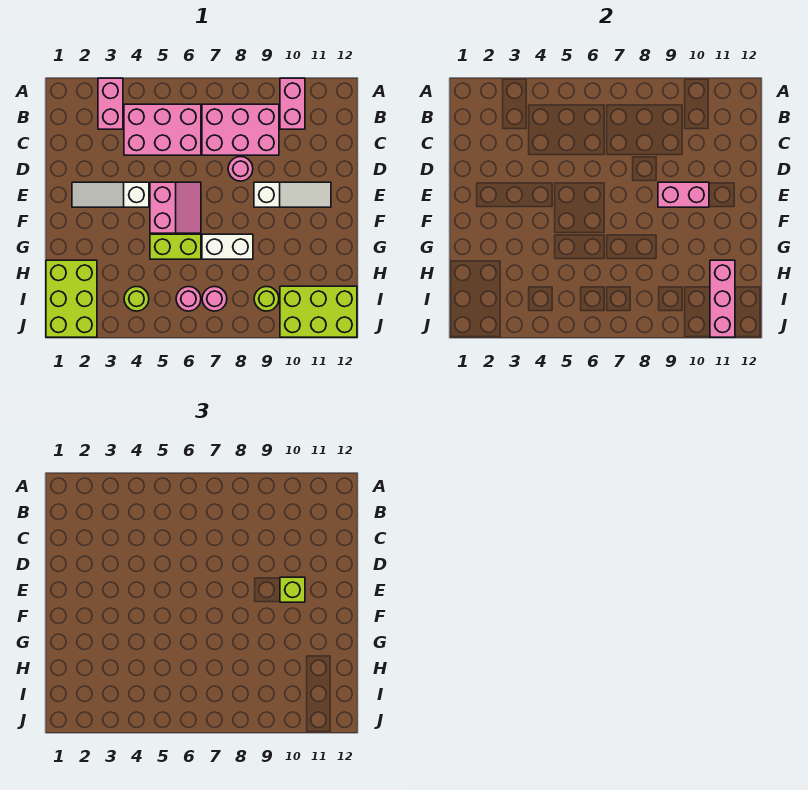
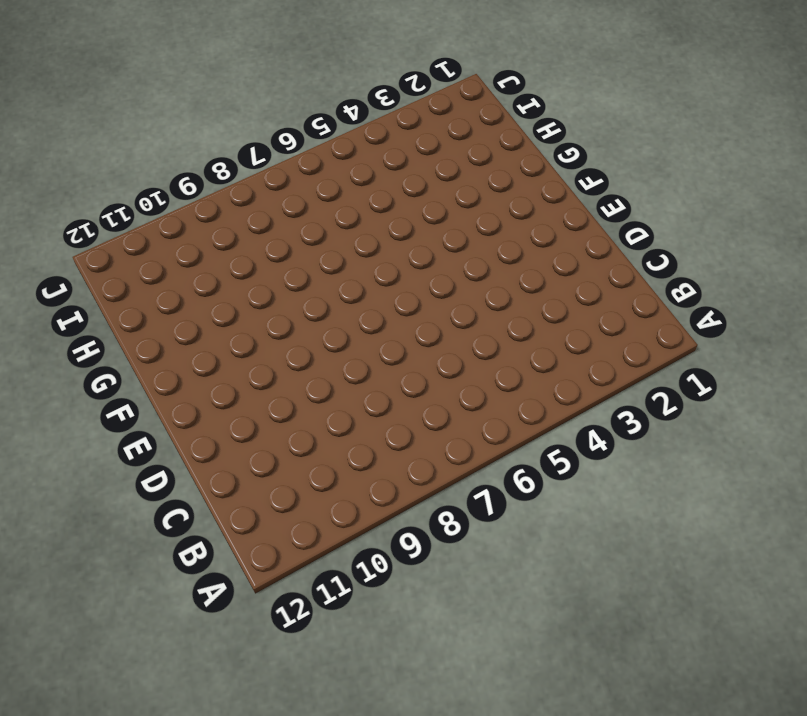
none -> pink 1x2 brick [98,78,123,129]
none -> pink 1x2 brick [280,78,305,129]
none -> pink 2x3 brick [124,104,201,155]

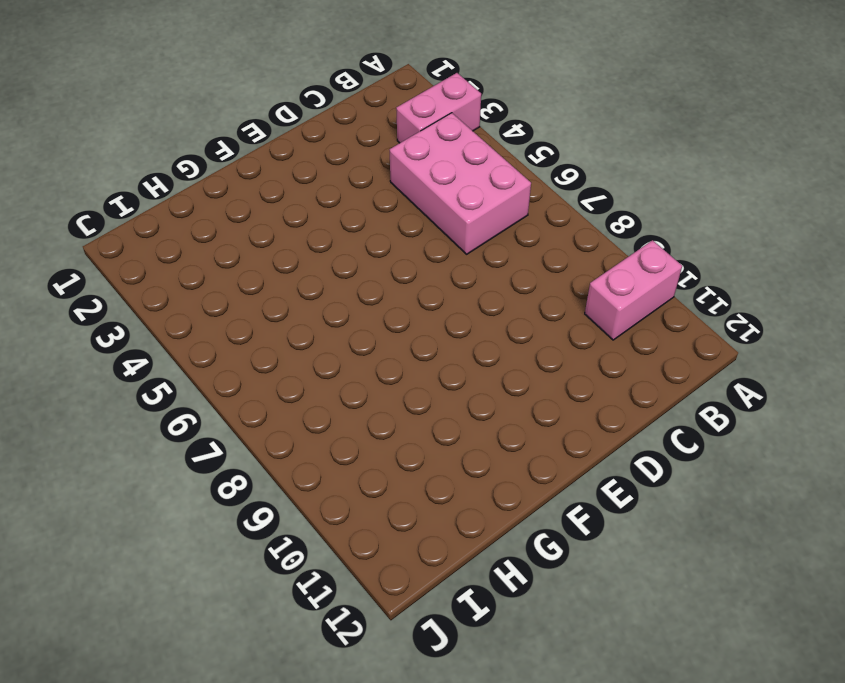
none -> pink 2x3 brick [202,104,279,155]
none -> pink 1x1 round brick [228,157,253,181]
none -> white 1x3 slope [72,182,149,207]

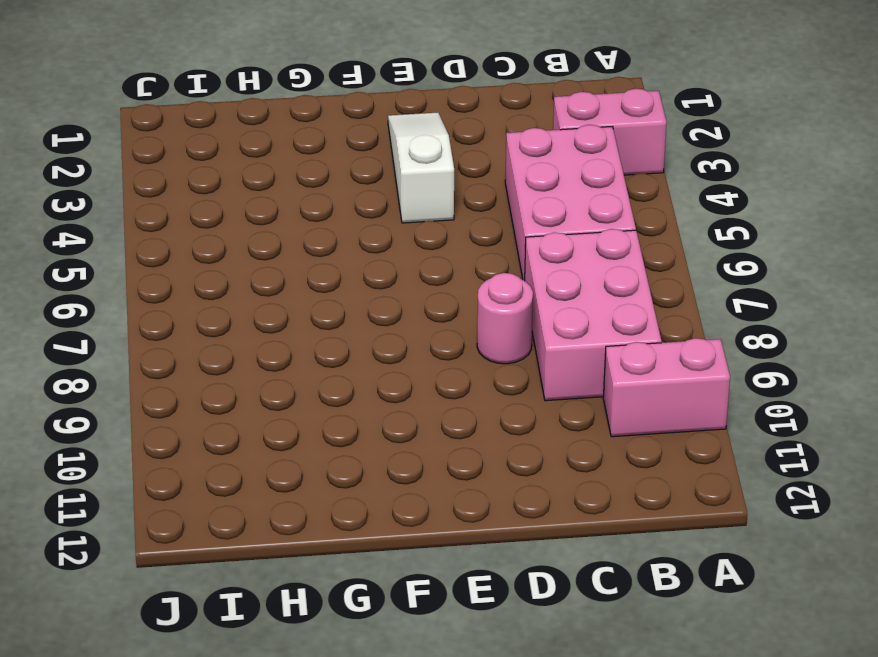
none -> pink 2x2 slope [150,182,201,233]
none -> white 1x3 slope [254,182,331,207]
none -> lime 1x2 brick [150,234,201,259]

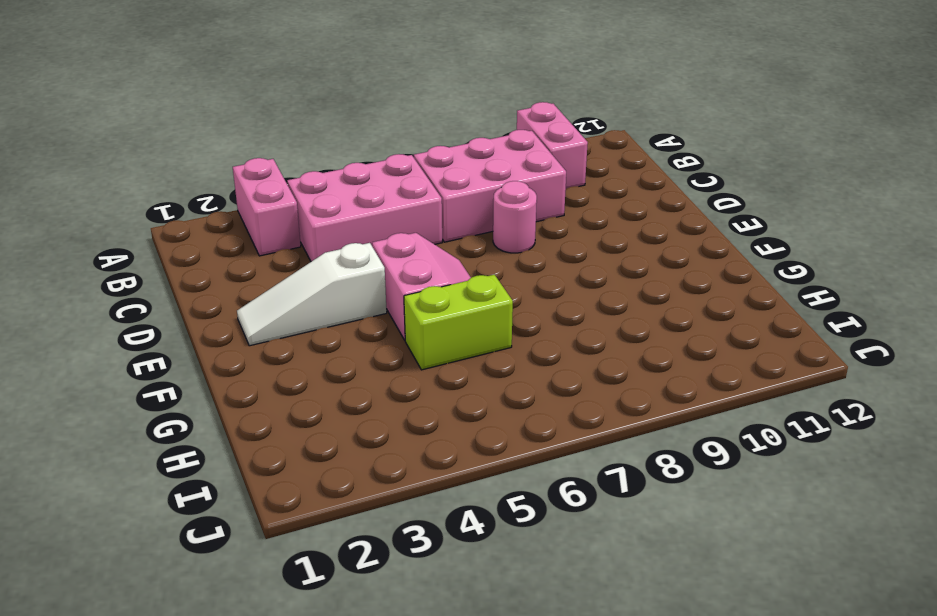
none -> white 1x3 slope [254,182,331,207]
none -> white 1x2 brick [202,234,253,259]
none -> lime 2x3 brick [46,260,97,337]

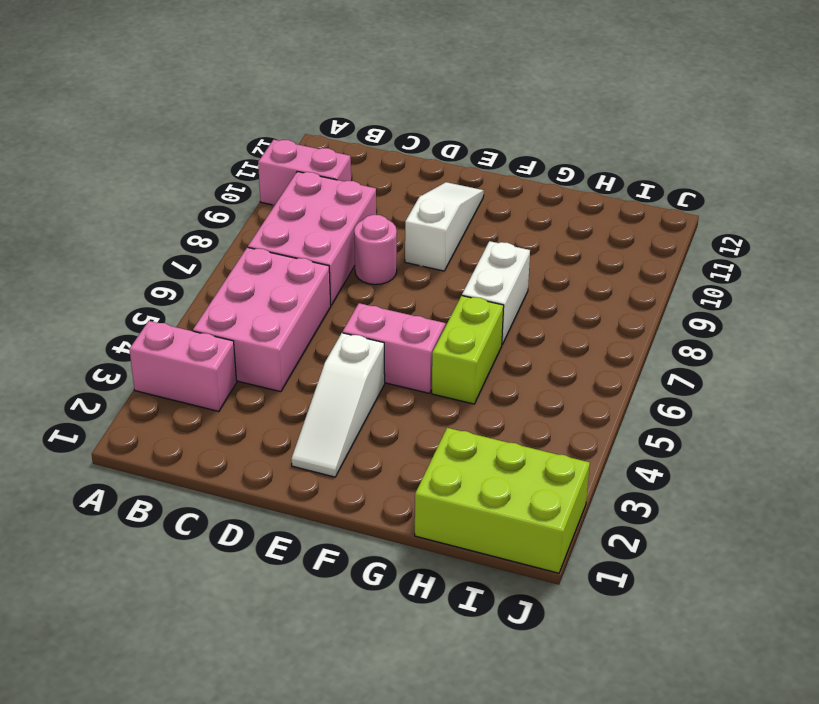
none -> lime 1x1 round brick [124,287,149,311]
none -> pink 1x1 round brick [176,287,201,311]
none -> pink 1x1 round brick [202,287,227,311]

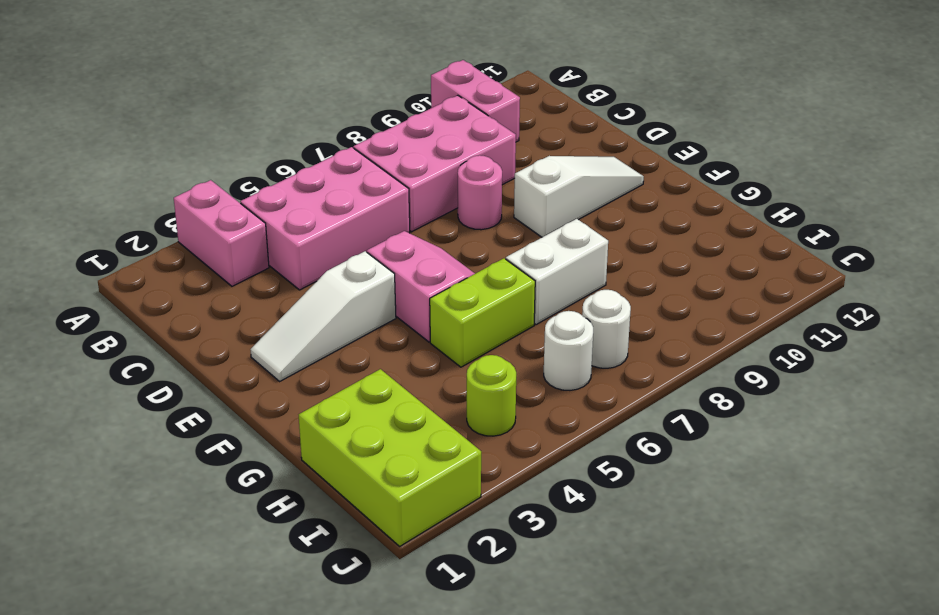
white 1x1 round brick [544,311,593,390] -> pink 1x1 round brick [176,287,201,311]
white 1x1 round brick [582,290,631,368] -> pink 1x1 round brick [202,287,227,311]
none -> lime 1x1 round brick [254,287,279,311]
none -> lime 2x3 brick [280,286,357,337]
none -> pink 1x2 brick [658,182,709,207]

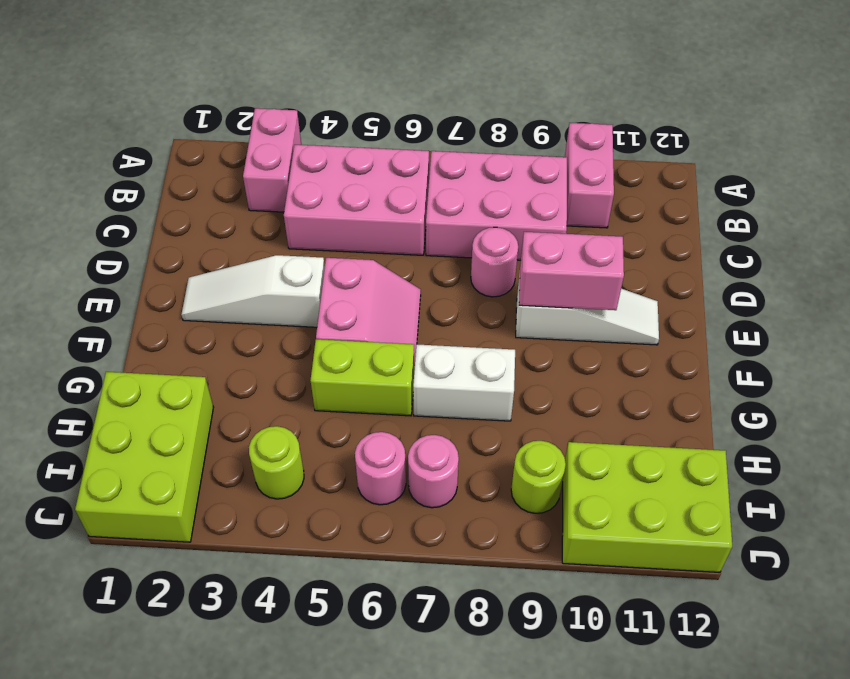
none -> pink 1x3 brick [710,260,735,337]
none -> lime 1x1 brick [280,577,305,602]

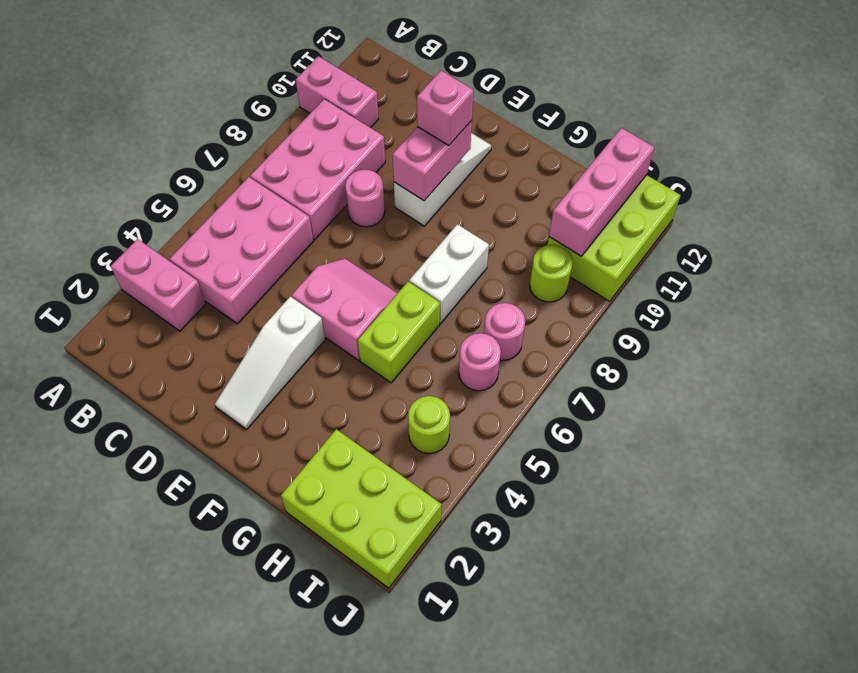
pink 1x1 brick [417,71,473,146] -> lime 1x1 brick [280,577,305,602]
pink 1x3 brick [549,128,654,256] -> pink 1x3 brick turned to [710,260,735,337]

